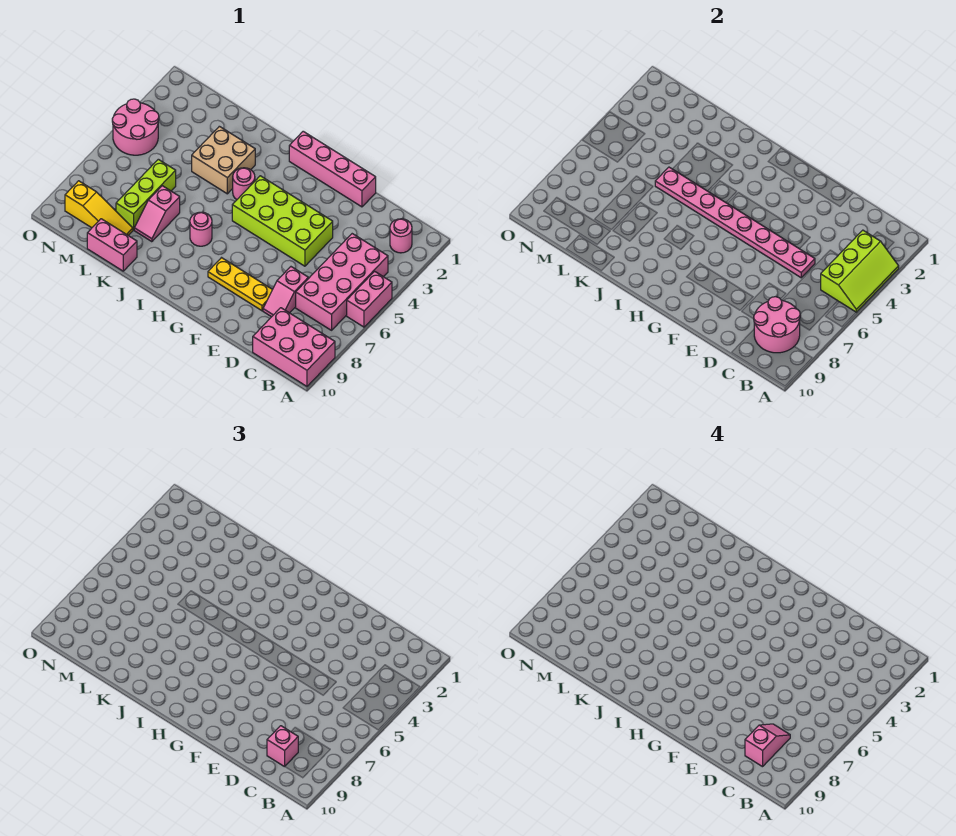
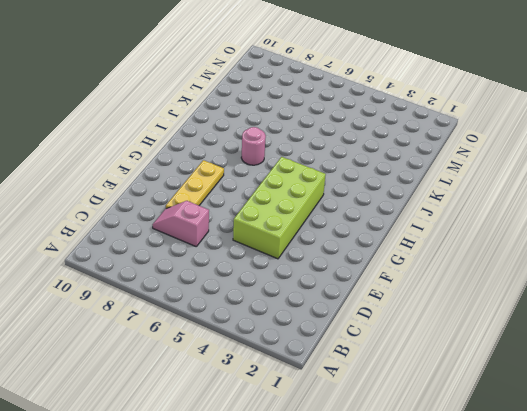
none -> pink 1x2 brick [347,271,392,327]
none -> pink 2x3 brick [253,308,335,386]
none -> pink 1x1 round brick [390,219,412,253]

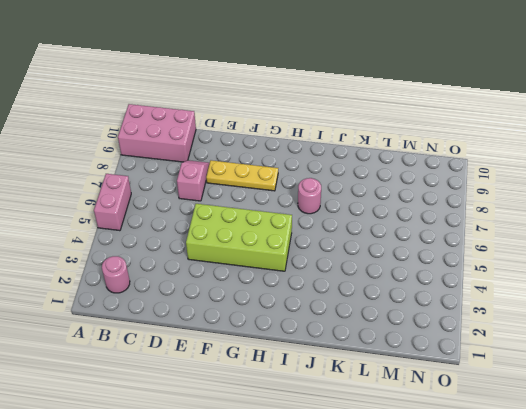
none -> pink 2x4 brick [296,234,388,330]
none -> pink 1x4 brick [289,131,376,207]
none -> pink 1x1 round brick [233,168,255,200]

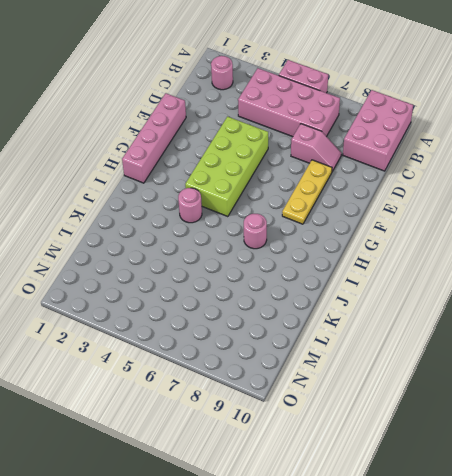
none -> tan 2x2 brick [192,126,255,194]
none -> pink 1x2 slope [134,186,180,242]
none -> pink 1x2 brick [87,219,137,271]

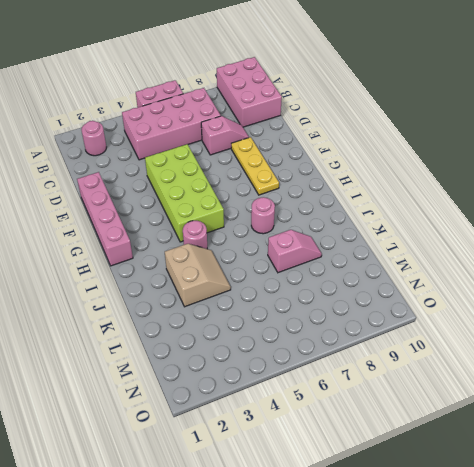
tan 2x2 slope [165,244,231,307] -> tan 2x2 brick [192,126,255,194]
none -> pink 1x2 brick [87,219,137,271]
none -> lime 1x3 brick [116,159,176,230]
none -> yellow 1x3 slope [65,181,133,236]

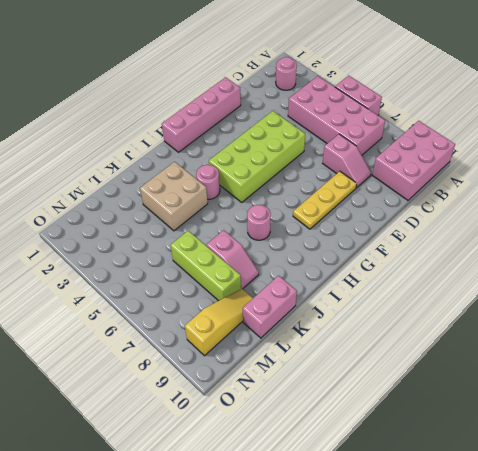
none -> pink 2x2 round brick [112,99,159,155]
none -> lime 2x3 slope [821,230,899,312]
none -> pink 2x2 round brick [754,297,800,353]

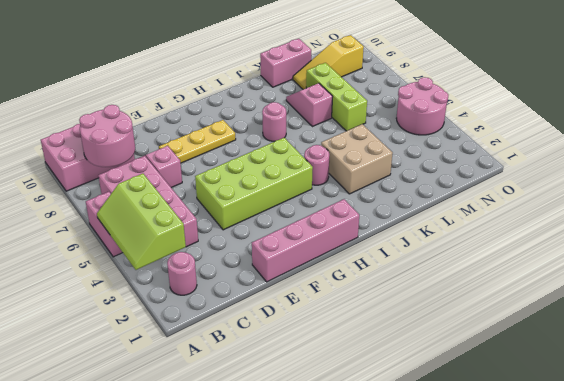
none -> pink 1x8 plate [655,167,815,278]
none -> pink 1x1 brick [267,726,298,767]
none -> pink 1x2 slope [745,724,790,767]

